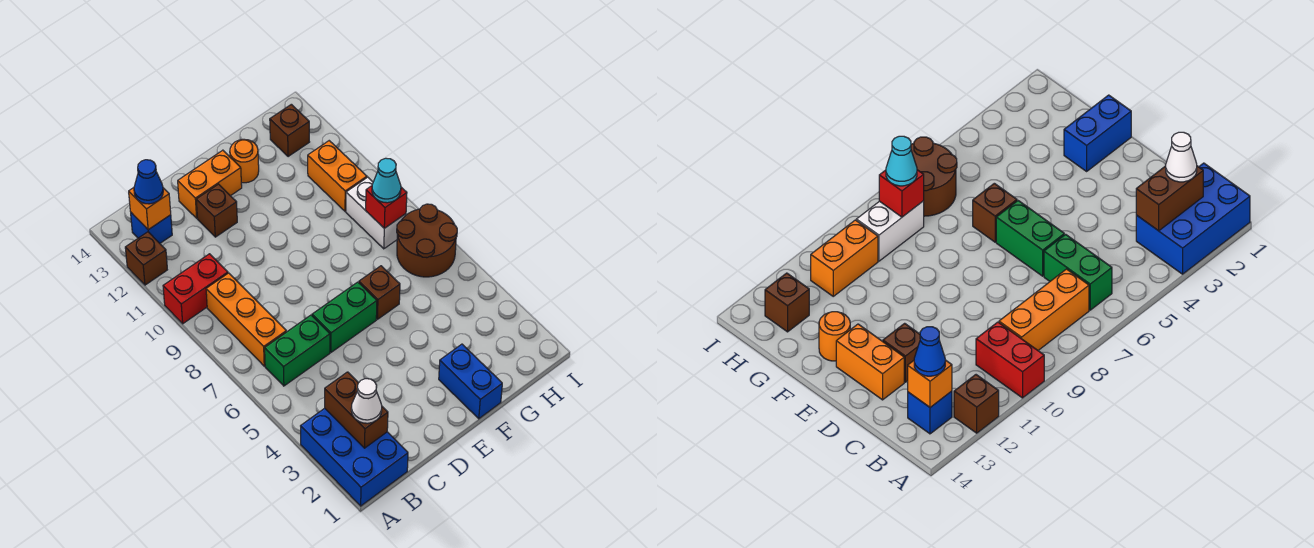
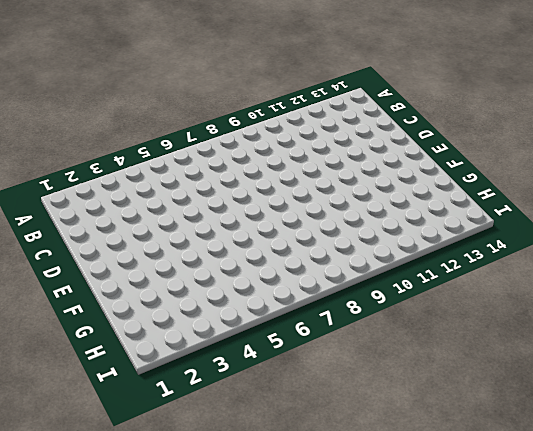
none -> blue 2x3 brick [301,408,408,506]
none -> red 1x2 brick [163,254,228,324]
none -> brown 1x1 brick [125,232,167,285]

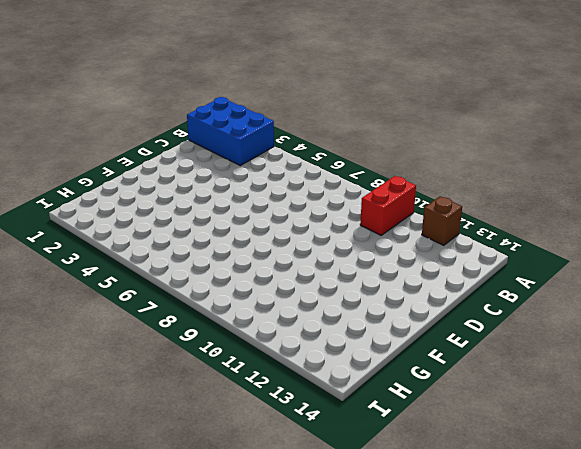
none -> green 1x2 brick [265,315,330,386]
none -> orange 1x3 brick [206,273,286,366]
none -> blue 1x1 brick [131,213,172,243]

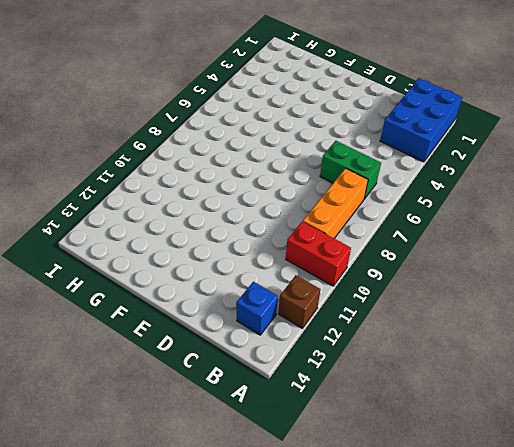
none -> green 1x2 brick [312,282,377,352]
none -> brown 1x1 brick [196,184,237,237]
none -> orange 1x2 brick [178,150,242,218]

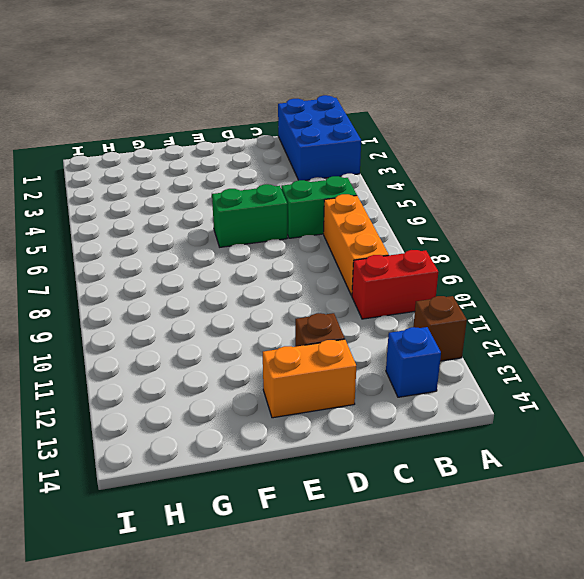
none -> blue 1x2 brick [439,344,502,419]
none -> brown 1x1 brick [359,266,400,319]
none -> orange 1x1 round brick [230,139,259,183]

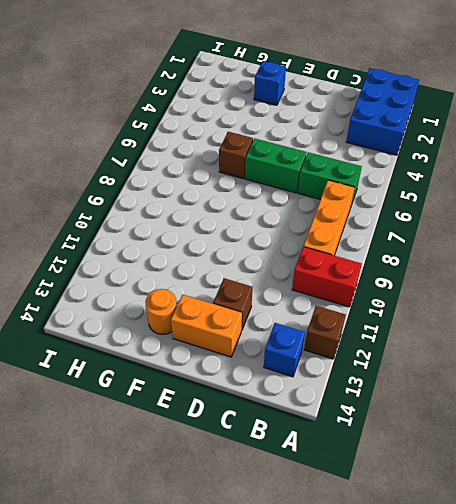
blue 1x1 brick [254,61,286,105] -> blue 1x2 brick [439,344,502,419]
none -> brown 2x2 round brick [397,204,457,277]
none -> white 1x2 brick [346,177,406,249]
none -> orange 1x2 brick [308,141,367,211]

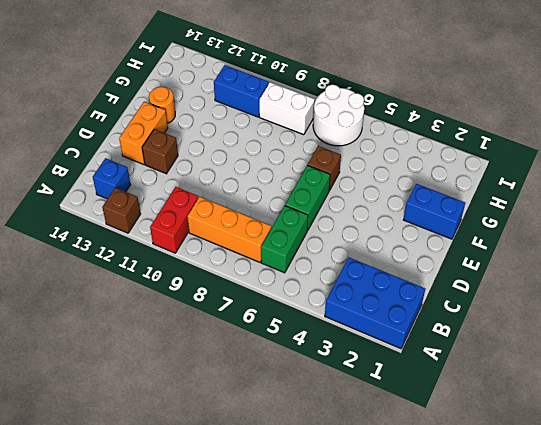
white 2x2 round brick [313,85,364,146] -> brown 2x2 round brick [397,204,457,277]
blue 1x2 brick [214,65,269,117] -> orange 1x2 brick [308,141,367,211]
none -> brown 1x1 brick [270,104,309,157]
none -> brown 1x2 brick [325,372,388,448]
none -> orange 1x1 brick [129,188,171,230]

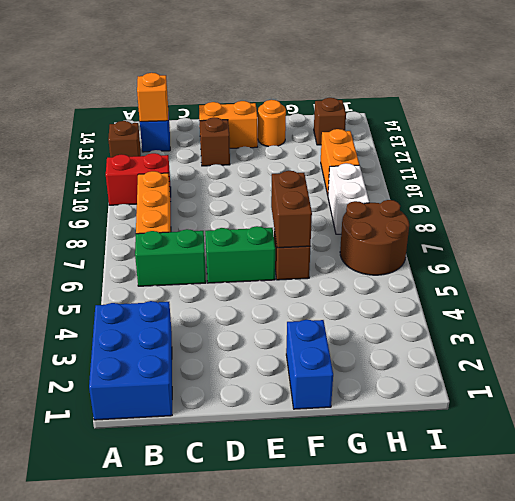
brown 1x2 brick [271,171,312,248] -> brown 1x2 brick moved to [325,372,388,448]
none -> red 1x1 brick [366,186,407,228]
none -> white 1x1 cone [351,379,382,423]
none -> blue 1x1 cone [134,160,163,204]

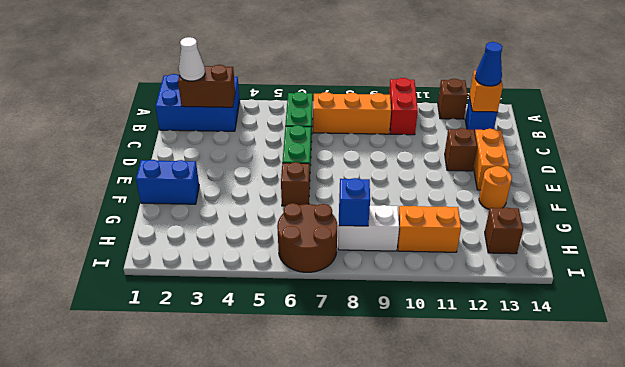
blue 1x1 brick [339,178,370,226] -> red 1x1 brick [366,186,407,228]
none -> cyan 1x1 cone [372,158,401,203]

